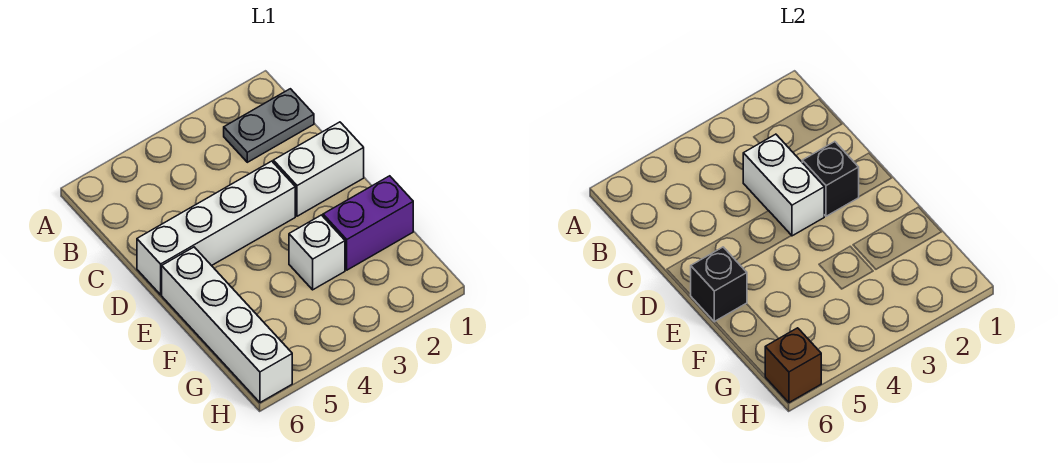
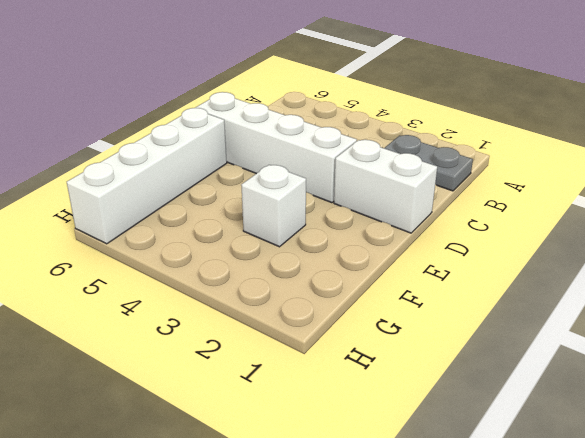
none -> purple 1x2 brick [323,176,413,270]
none -> white 1x2 brick [743,134,824,236]

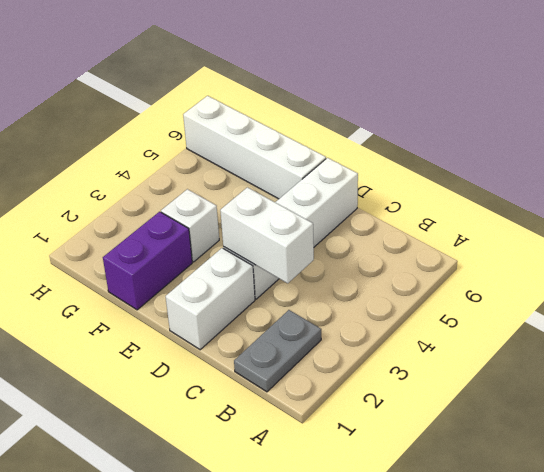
none -> black 1x1 brick [802,142,859,216]
none -> black 1x1 brick [691,247,747,322]

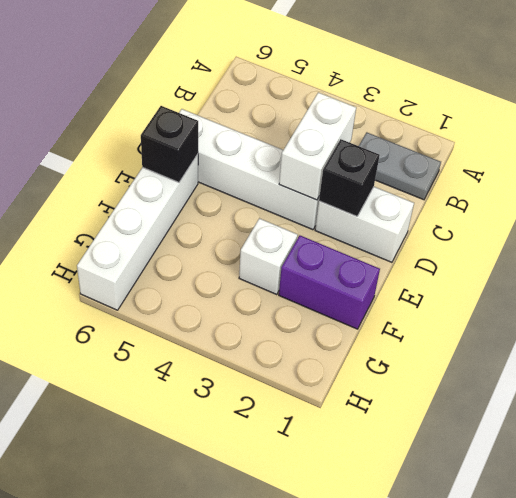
none -> brown 1x1 brick [765,328,821,403]

